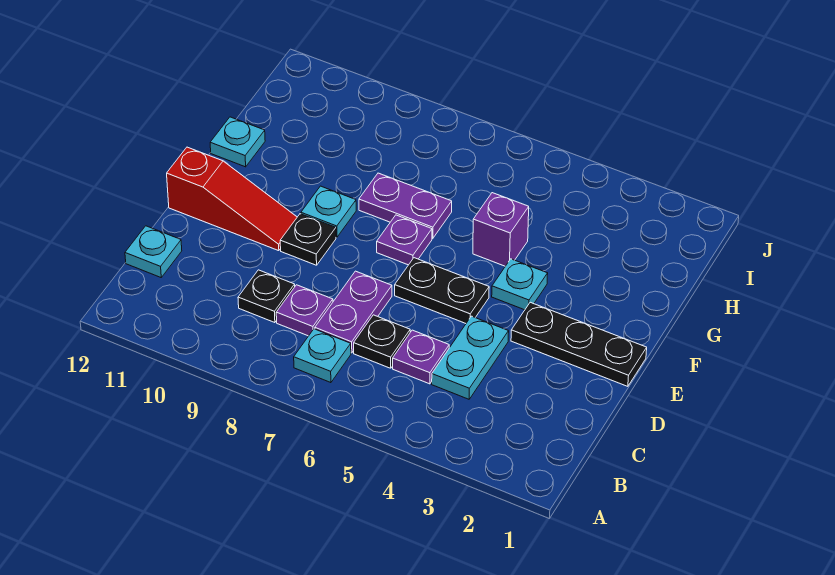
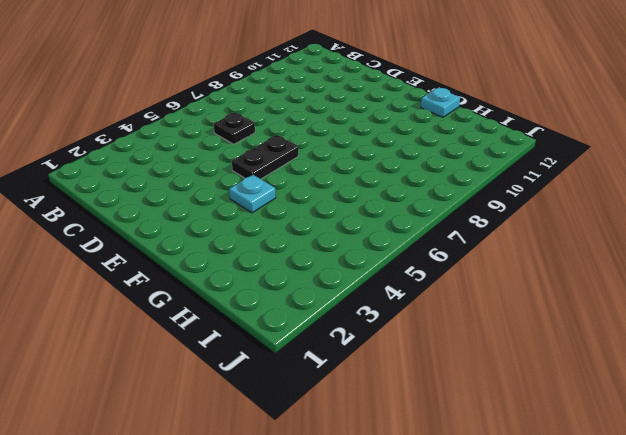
none -> cyan 1x1 plate [294,329,351,383]
none -> cyan 1x2 plate [432,316,509,399]
none -> purple 1x1 plate [393,330,449,384]

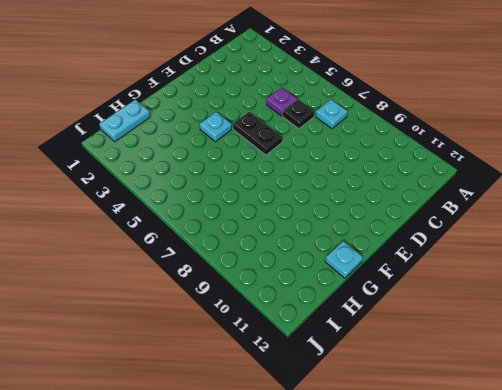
cyan 1x2 plate [99,100,150,142] -> cyan 1x2 plate moved to [432,316,509,399]
none -> purple 1x2 plate [315,271,392,353]
none -> purple 1x1 plate [276,285,333,336]
none -> black 1x1 plate [238,270,295,323]

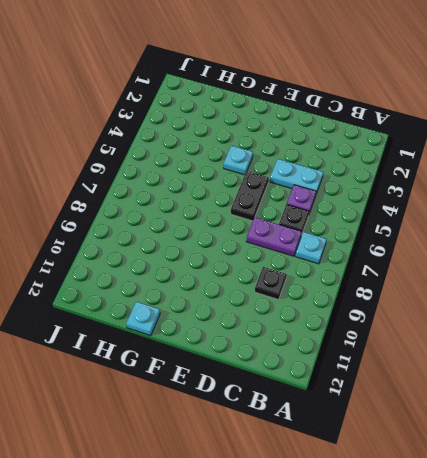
none -> purple 1x1 plate [276,285,333,336]
none -> cyan 1x1 plate [125,226,182,277]
none -> black 1x3 plate [511,302,647,386]

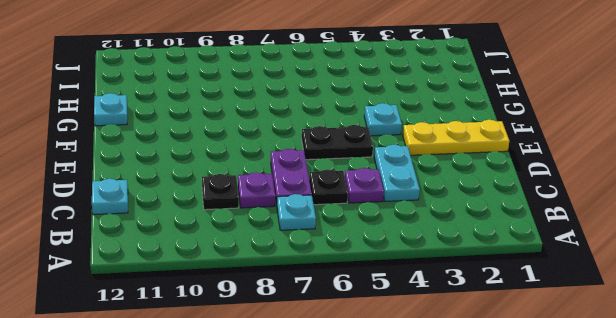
yellow 1x3 plate [403,120,509,155] -> black 1x3 plate [511,302,647,386]
none -> black 1x1 plate [280,214,336,265]
none -> red 1x3 slope [167,147,297,251]
none -> purple 1x1 plate [377,215,432,265]

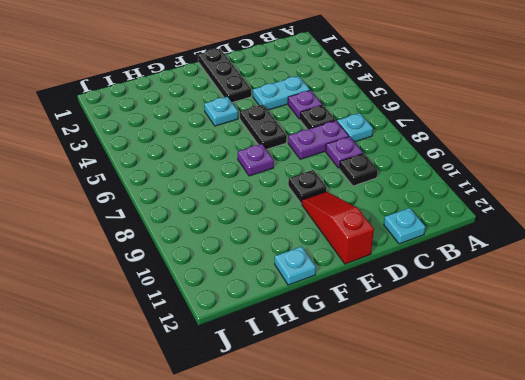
none -> cyan 1x1 plate [301,186,356,237]
none -> purple 1x1 brick [473,193,529,266]
none -> purple 1x2 plate [359,173,452,239]

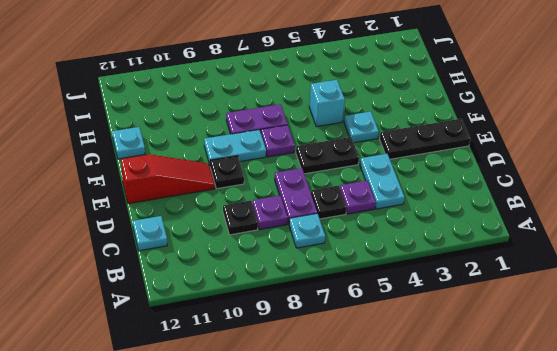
cyan 1x2 plate [204,130,266,165] -> cyan 1x1 plate [301,186,356,237]
cyan 1x1 brick [309,80,345,127] -> purple 1x1 brick [473,193,529,266]

